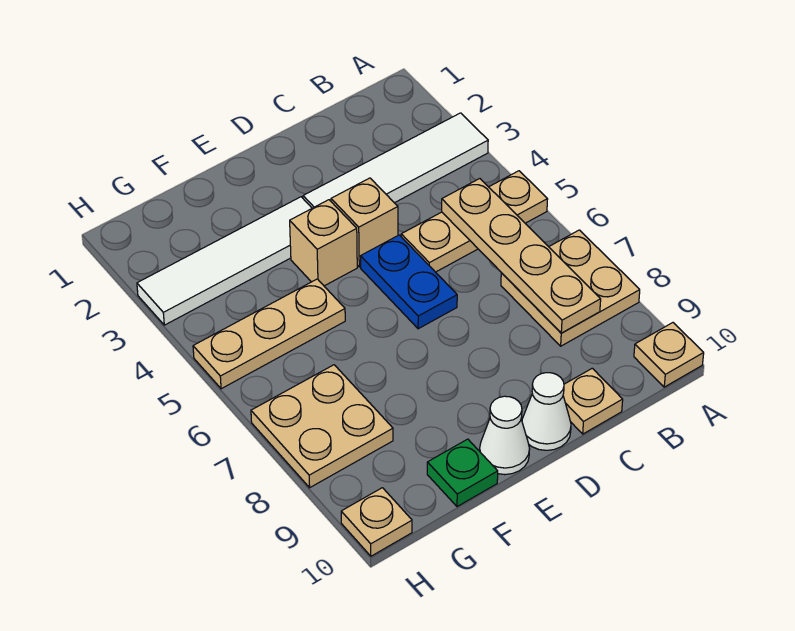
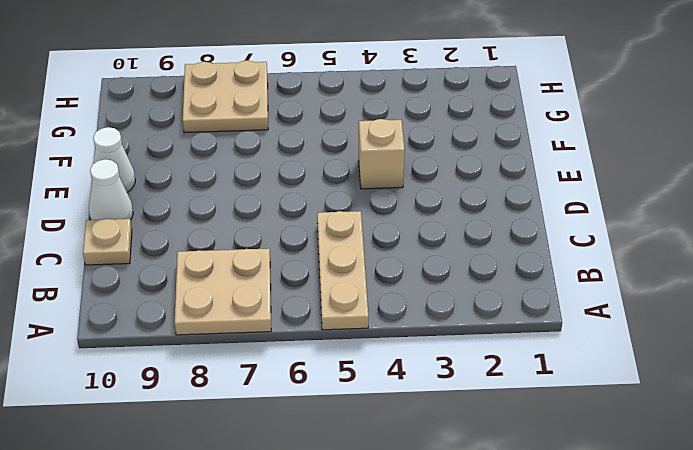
none -> white 1x4 tile [303,113,488,208]
none -> tan 1x1 plate [634,323,704,387]
none -> tan 1x1 brick [331,178,398,267]

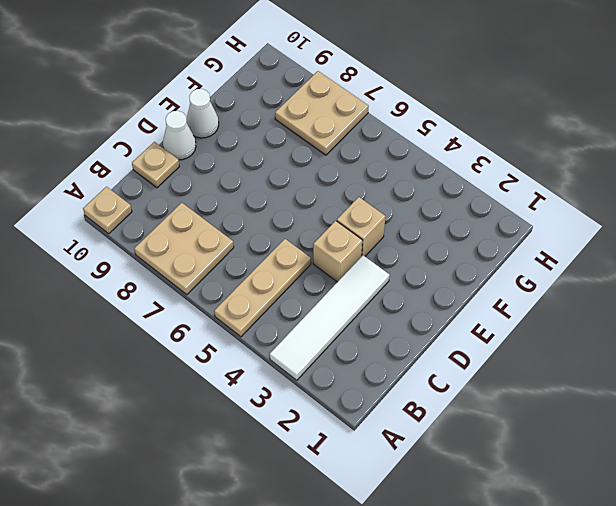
none -> blue 1x2 plate [361,235,457,329]
none -> white 1x4 tile [137,197,312,325]
none -> tan 1x3 plate [193,279,345,389]

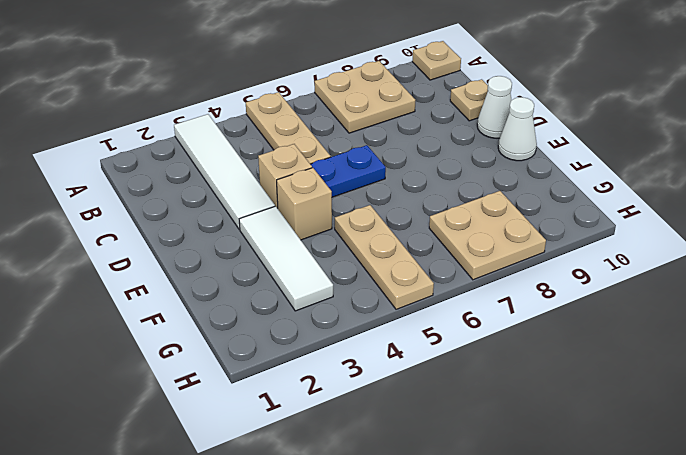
white 1x3 tile [239,206,333,311] -> white 1x4 tile [137,197,312,325]
none -> green 1x1 plate [427,439,498,507]
none -> tan 1x1 plate [341,488,412,556]
none -> tan 1x4 plate [442,179,601,333]

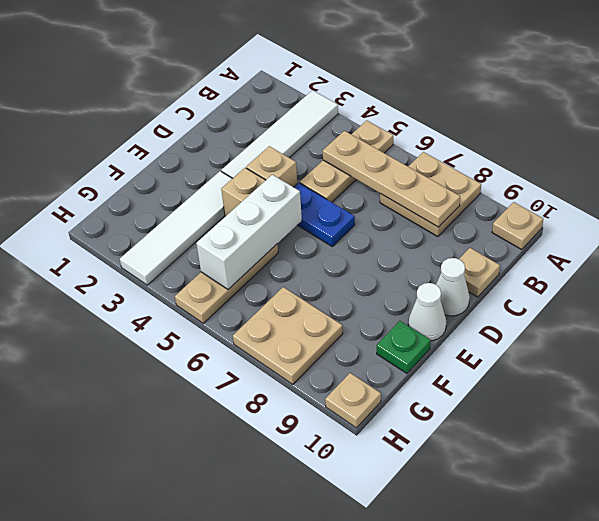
white 1x3 brick [196,175,302,289] -> none

